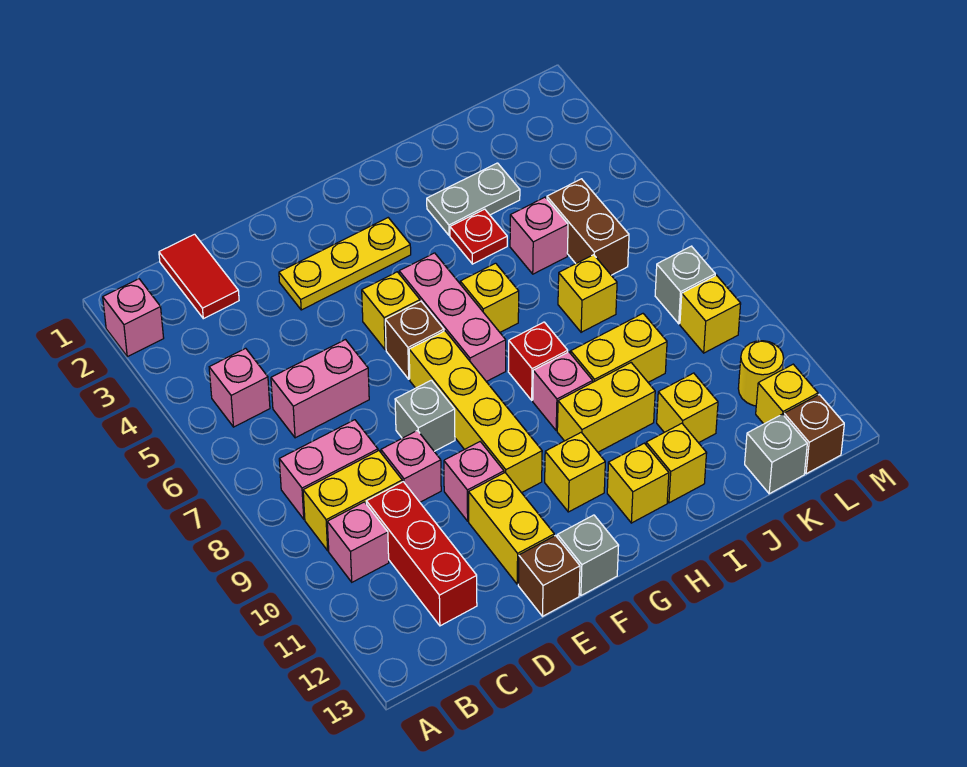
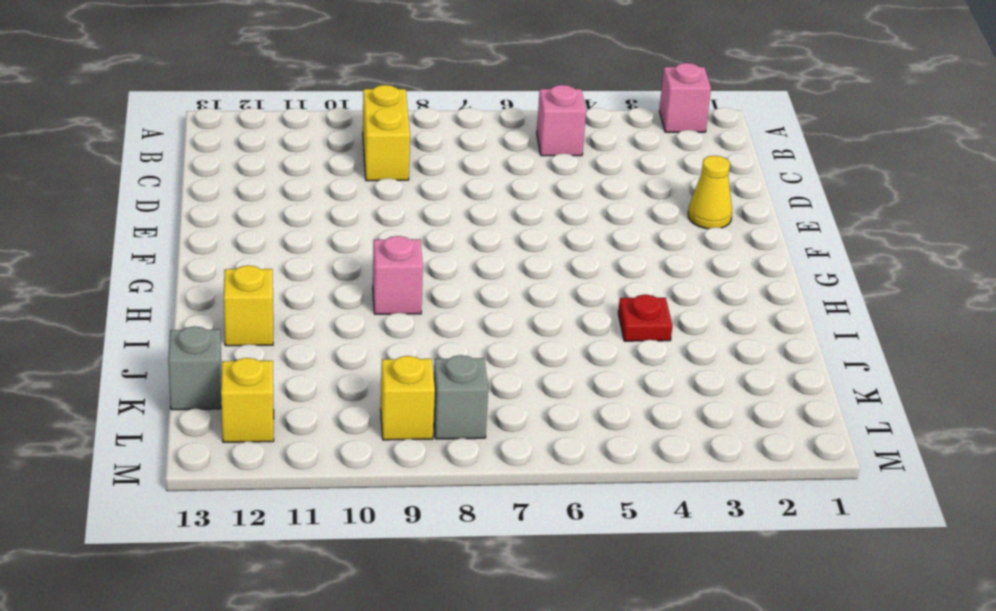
yellow 1x1 cone [688,156,732,229] -> none
none -> pink 1x2 brick [279,420,378,519]
none -> pink 1x1 brick [327,502,389,582]
none -> red 1x2 tile [159,234,239,319]
none -> pink 1x2 brick [271,340,369,438]

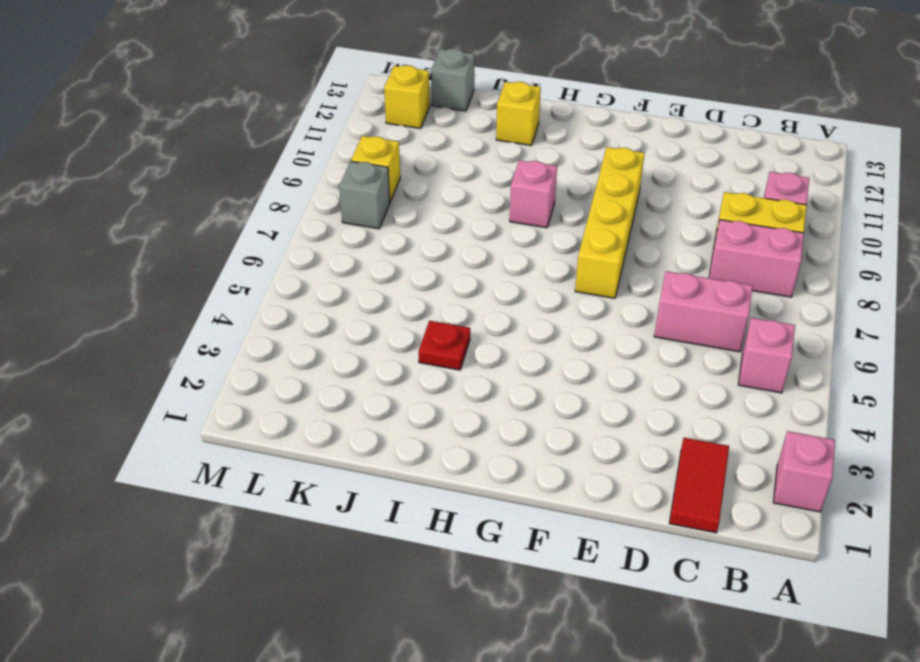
none -> red 1x3 brick [366,482,477,626]
none -> pink 1x1 brick [381,431,441,502]
none -> yellow 1x3 plate [279,218,411,310]
none -> grey 1x1 brick [395,380,455,451]

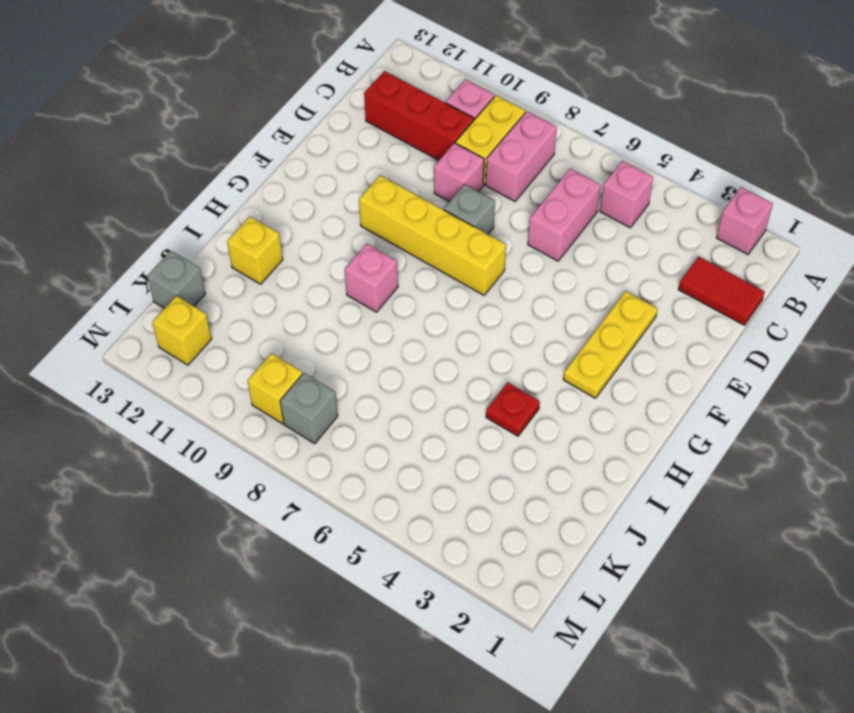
none -> pink 1x1 brick [444,442,504,521]
none -> yellow 1x2 brick [469,473,554,584]
none -> brown 1x1 brick [518,536,580,616]
none -> yellow 1x1 brick [362,272,420,350]

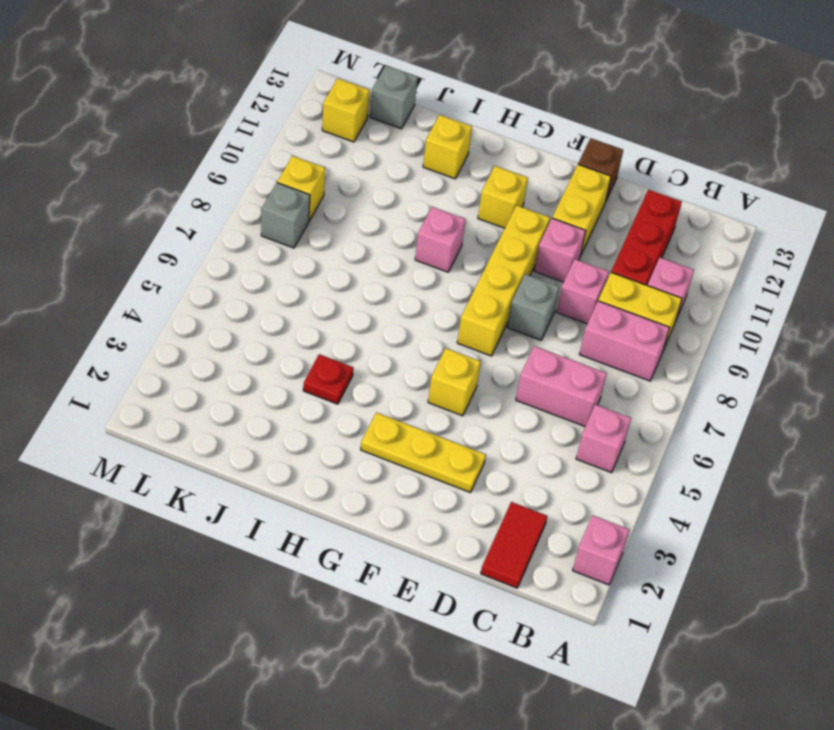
none -> brown 1x1 brick [385,301,444,379]
none -> grey 1x1 brick [557,515,619,595]
none -> pink 1x3 brick [399,253,506,382]
none -> yellow 1x1 brick [460,263,519,332]

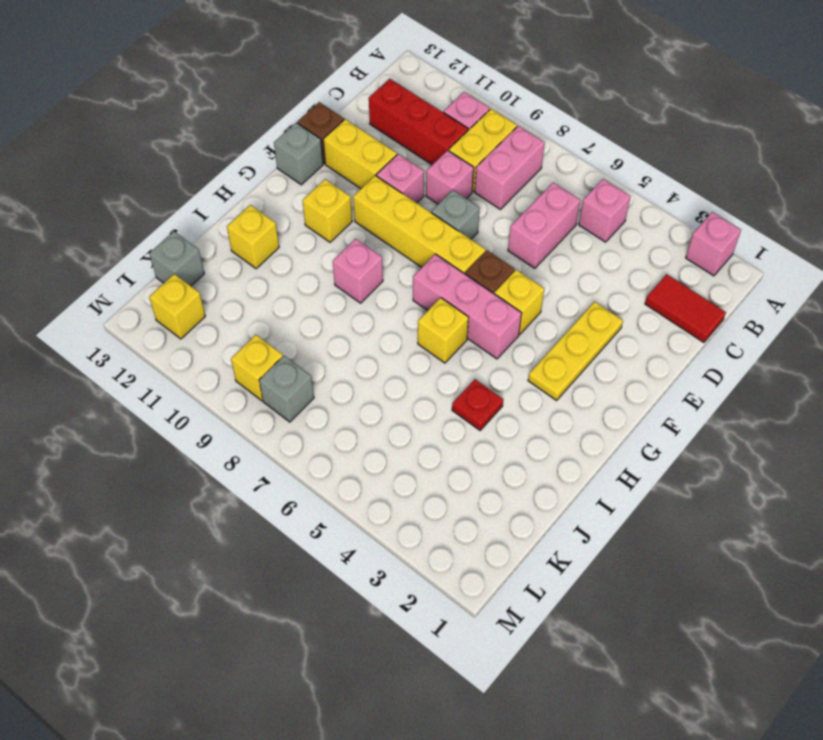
none -> red 1x1 brick [508,322,568,400]
none -> yellow 1x2 brick [557,363,655,452]
none -> yellow 1x1 brick [607,443,669,523]
none -> grey 1x2 plate [427,163,520,235]

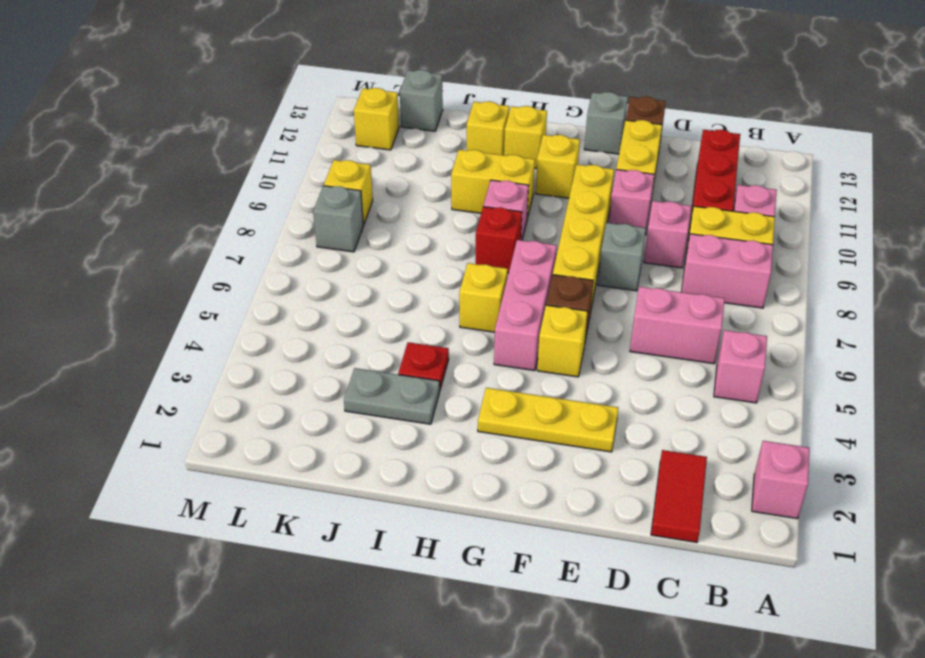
none -> yellow 1x2 brick [571,314,667,382]
none -> pink 1x1 brick [510,197,568,274]
none -> yellow 1x1 brick [558,255,617,332]
none -> yellow 1x1 brick [657,373,718,443]

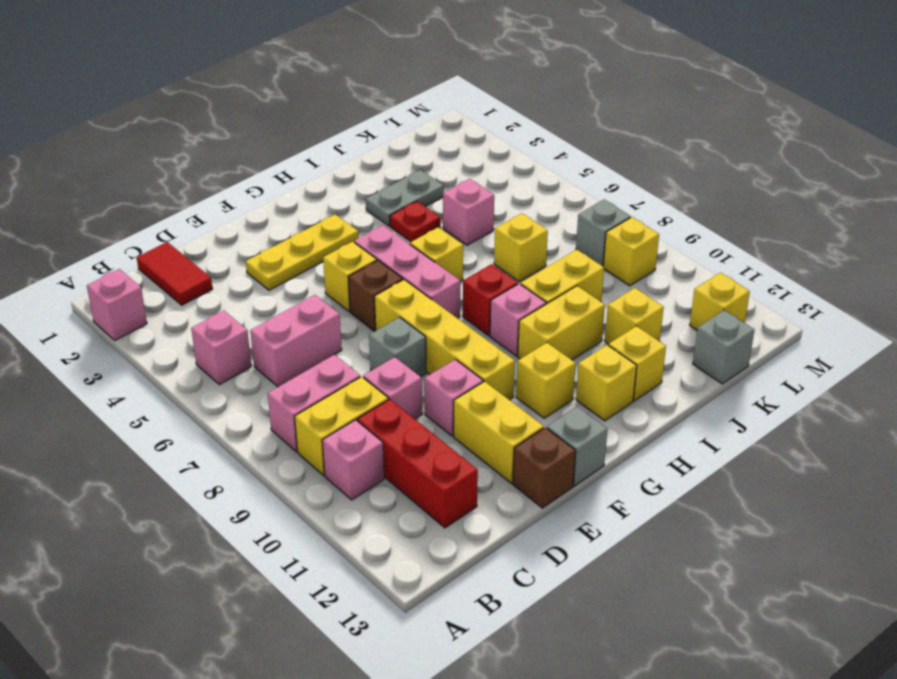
none -> brown 1x2 brick [547,179,629,275]
none -> yellow 1x1 round brick [738,341,784,406]
none -> brown 1x1 brick [784,395,844,474]

